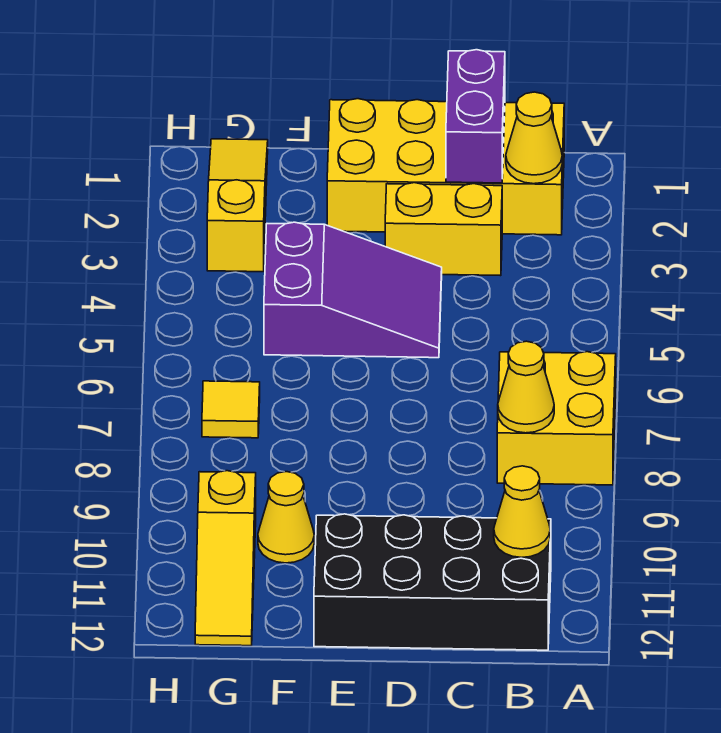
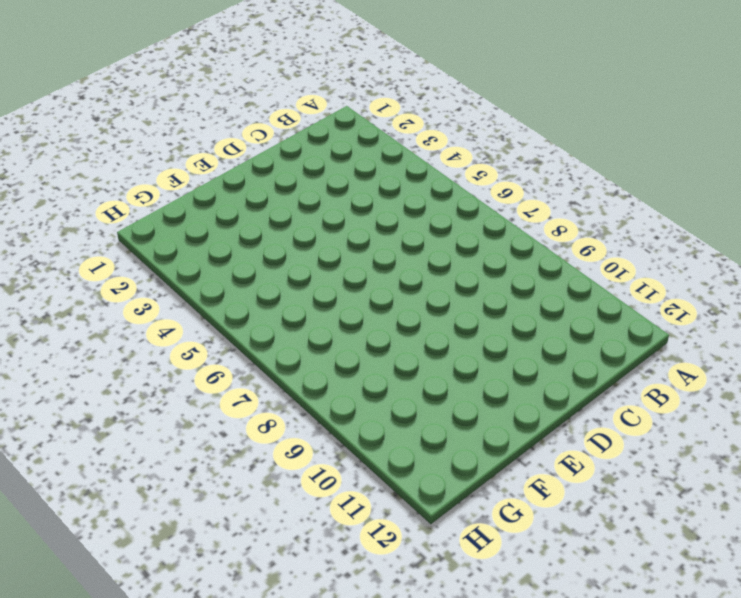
none -> yellow 2x2 brick [497,352,616,485]
none -> yellow 2x4 brick [327,99,564,235]
none -> black 2x4 brick [314,514,551,650]

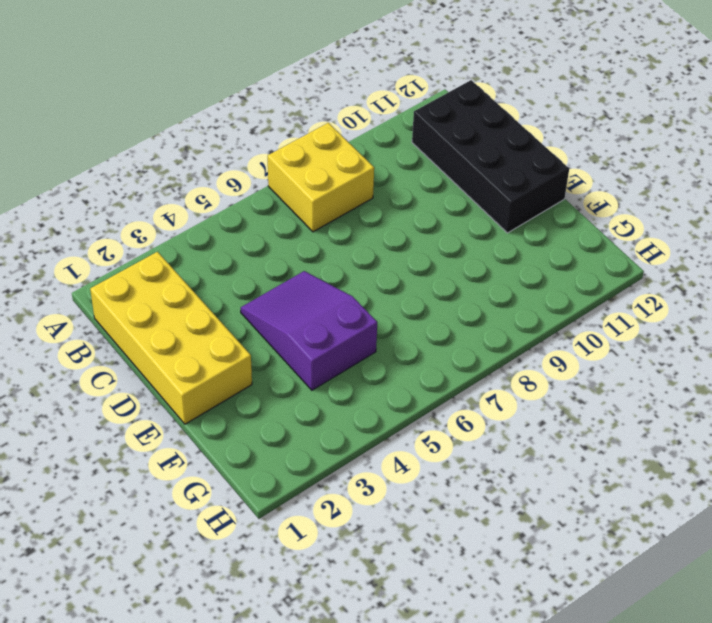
none -> yellow 1x2 brick [385,183,502,276]
none -> yellow 1x1 cone [258,472,314,563]
none -> yellow 1x3 slope [207,139,268,272]

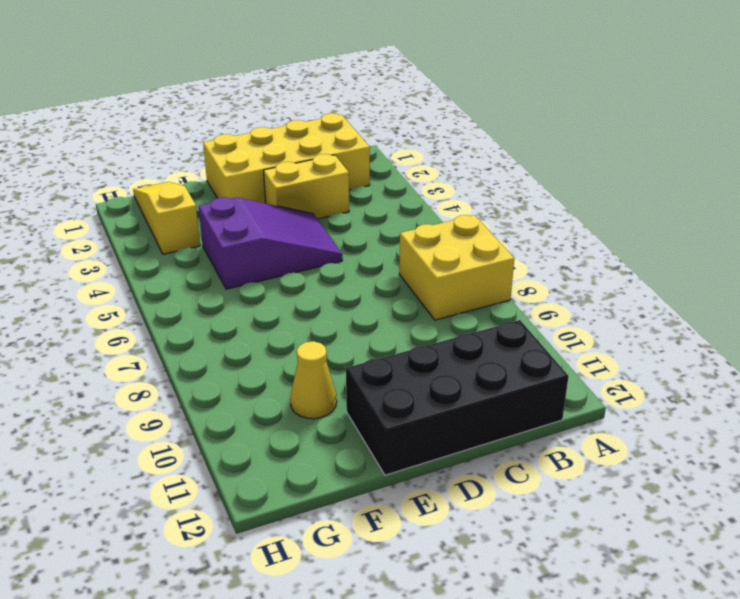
none -> yellow 1x1 tile [202,381,260,438]
none -> yellow 1x3 slope [195,471,256,646]
none -> yellow 1x1 cone [506,92,562,184]

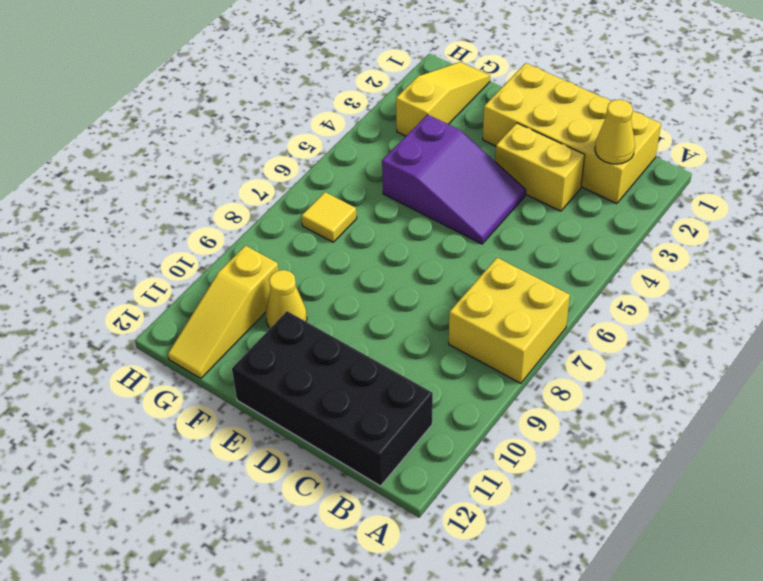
none -> yellow 1x1 cone [498,341,554,433]
none -> yellow 1x1 cone [494,466,550,557]
none -> purple 1x2 brick [446,50,505,183]

